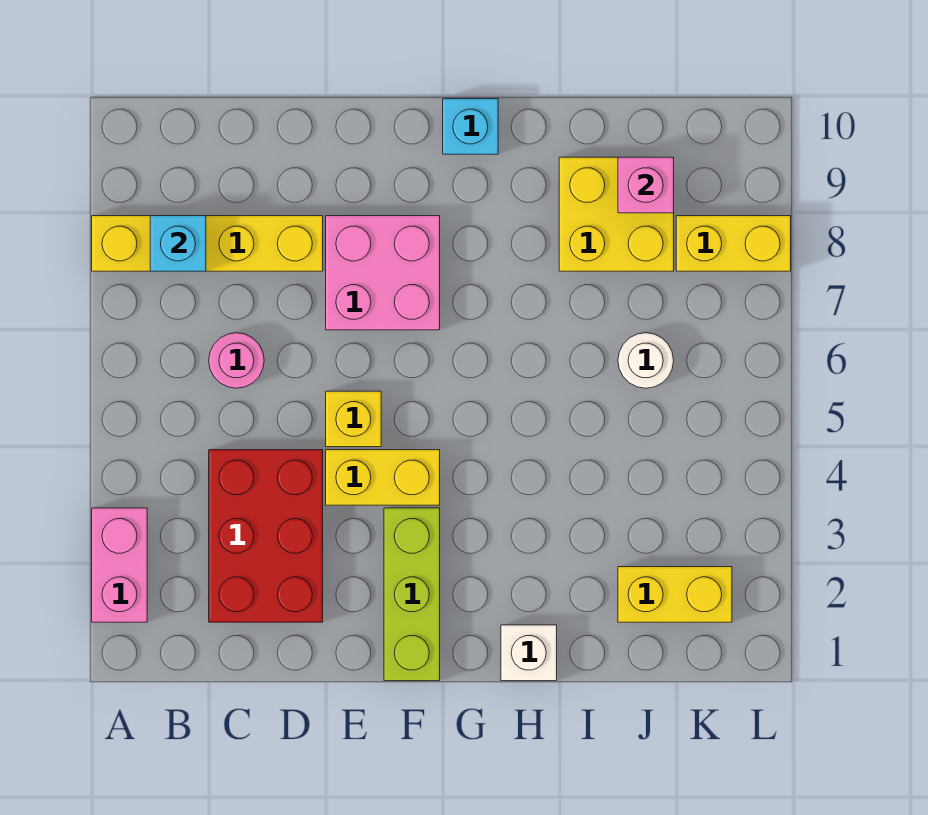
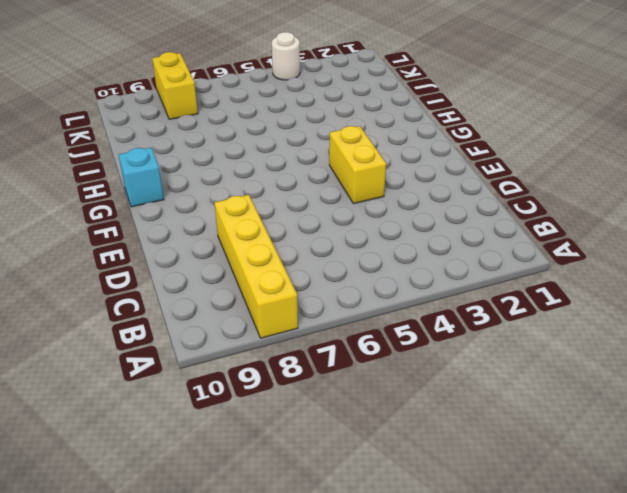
white 1x1 round brick [272,32,300,80] -> white 1x1 round brick moved to [618,333,674,388]
none -> pink 1x2 brick [92,508,147,622]
none -> red 2x3 brick [209,450,323,622]
none -> pink 1x1 round brick [209,333,264,388]

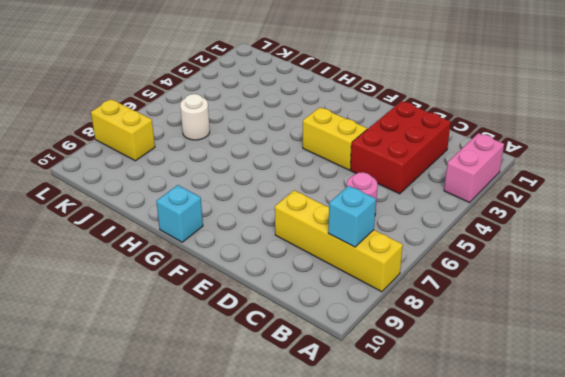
none -> yellow 1x1 brick [326,391,381,447]
none -> pink 2x2 brick [326,216,440,330]
none -> lime 1x3 brick [384,508,440,681]

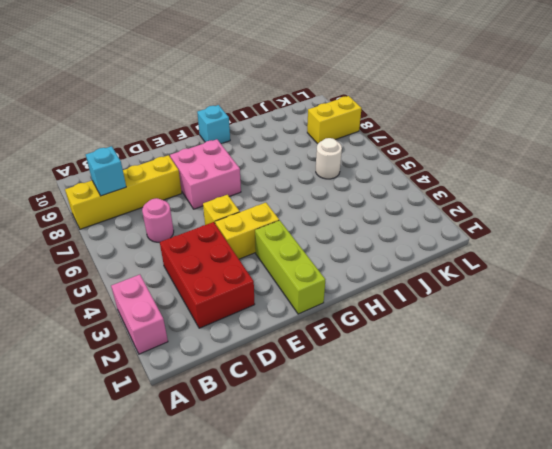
none -> white 1x1 brick [501,625,557,681]
none -> yellow 2x2 brick [559,157,674,271]
none -> yellow 1x2 brick [618,567,732,622]

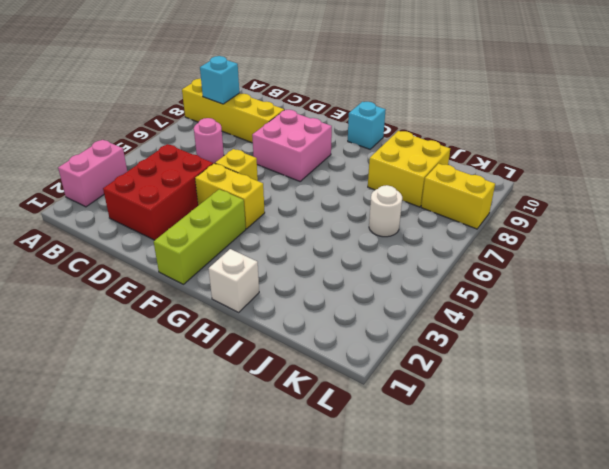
none -> yellow 1x2 brick [618,567,732,622]
none -> pink 1x1 brick [618,157,674,213]

